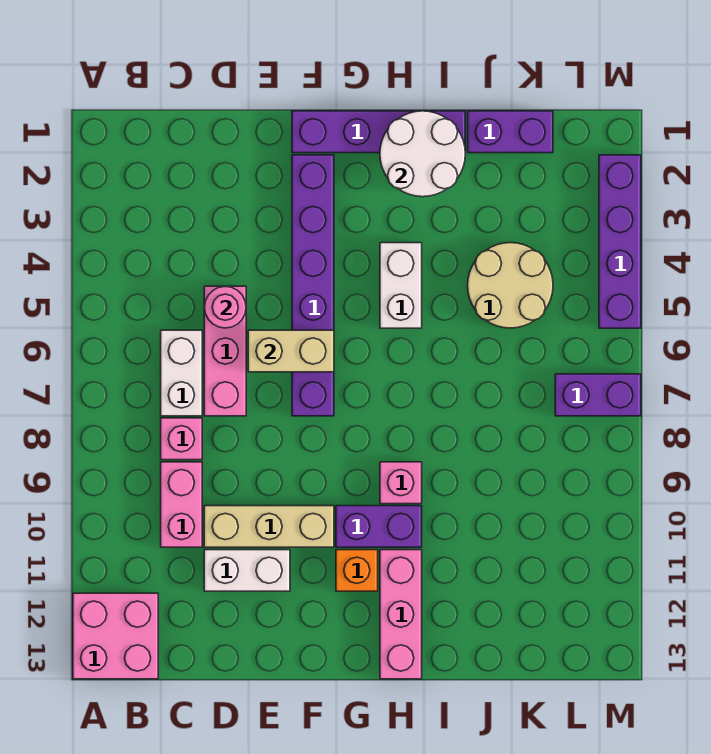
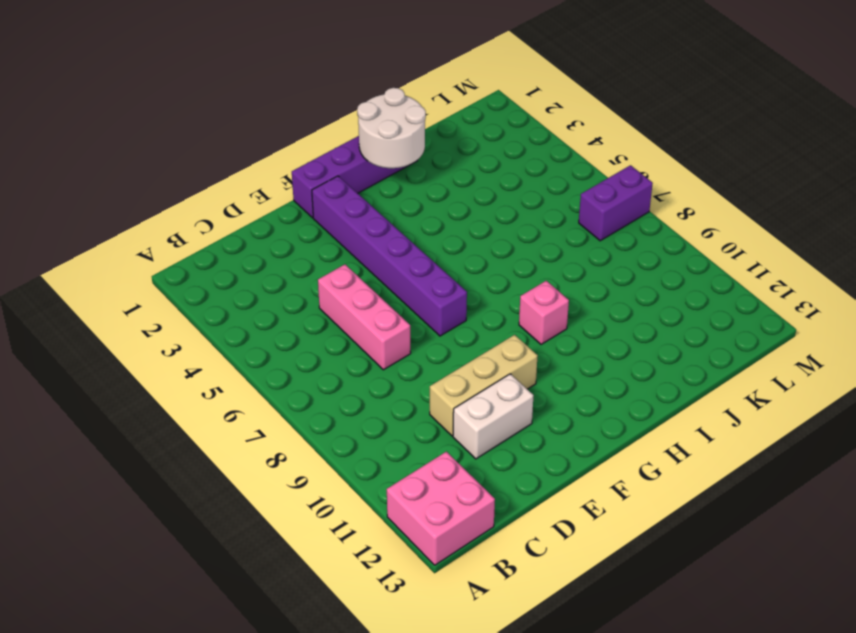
none -> white 1x2 brick [161,330,202,416]
none -> pink 1x1 brick [161,418,202,460]
none -> pink 1x2 brick [161,462,202,547]

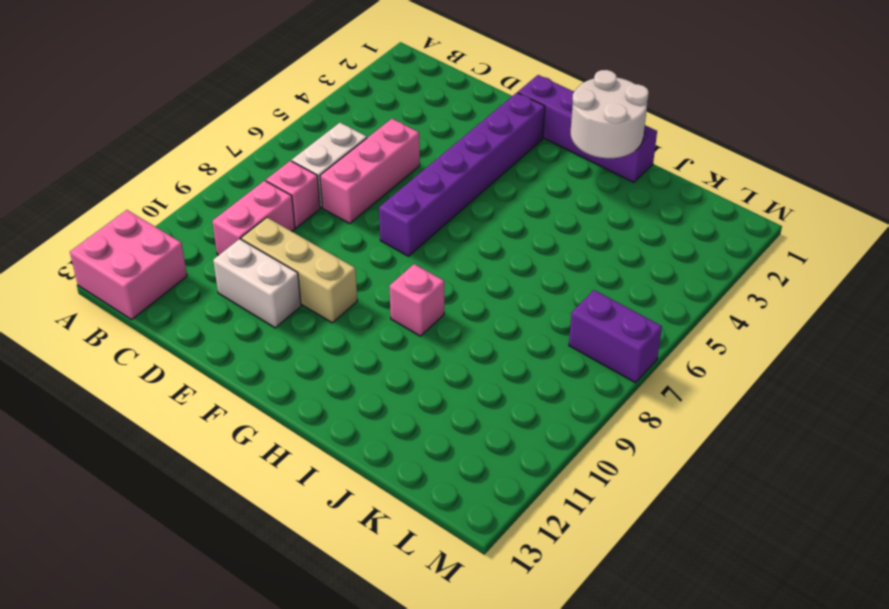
none -> purple 1x2 brick [336,506,422,547]
none -> orange 1x1 brick [336,550,378,591]
none -> white 1x2 brick [380,243,422,328]

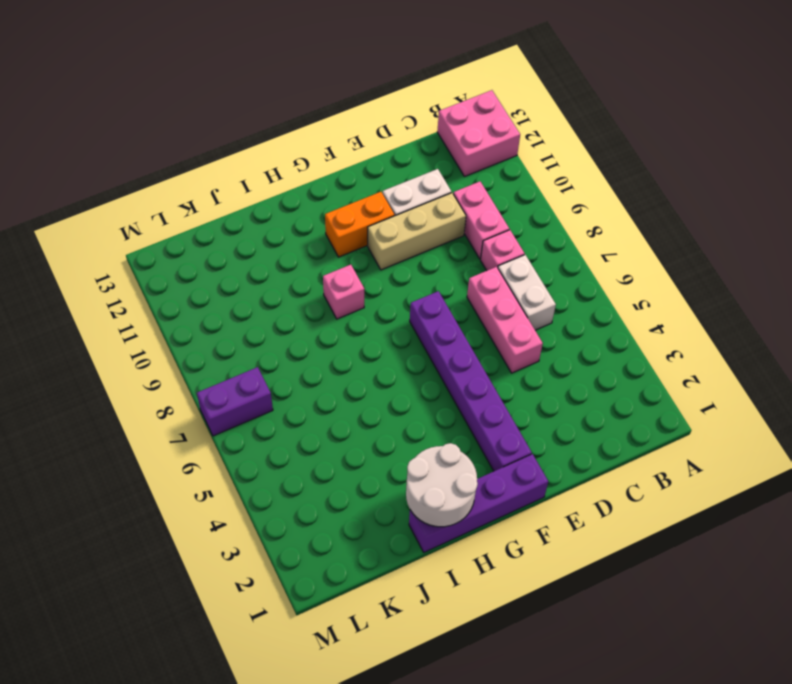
orange 1x2 brick [325,192,395,257] -> orange 1x1 brick [336,550,378,591]
none -> purple 1x2 brick [336,506,422,547]
none -> white 1x2 brick [380,243,422,328]
none -> pink 1x3 brick [380,550,422,679]

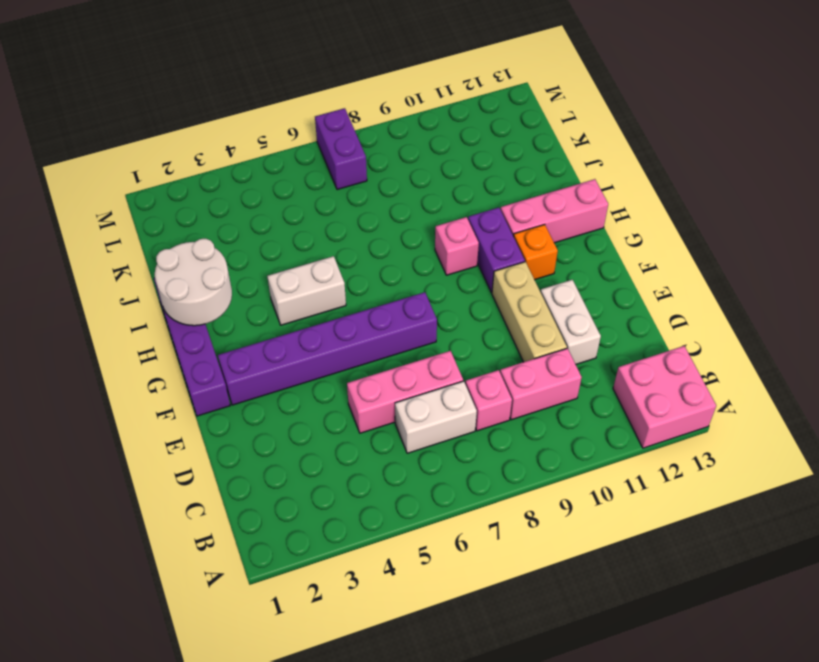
none -> purple 1x2 brick [468,111,553,153]
none -> tan 2x2 round brick [468,243,553,328]
none -> purple 1x4 brick [599,155,641,328]

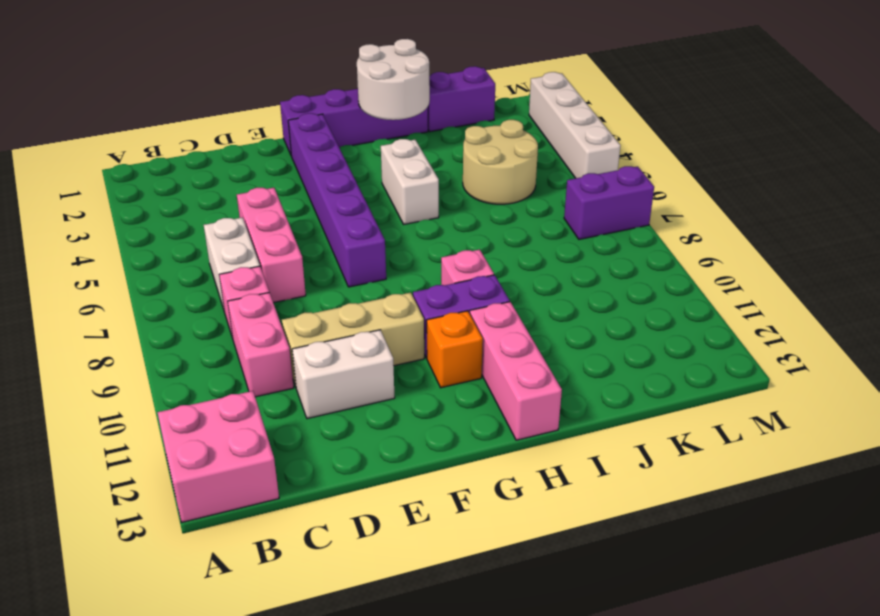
white 1x4 brick [529,72,621,178] -> purple 1x4 brick [599,155,641,328]
none -> pink 1x1 round brick [204,286,246,328]
none -> tan 1x2 brick [248,330,334,372]

